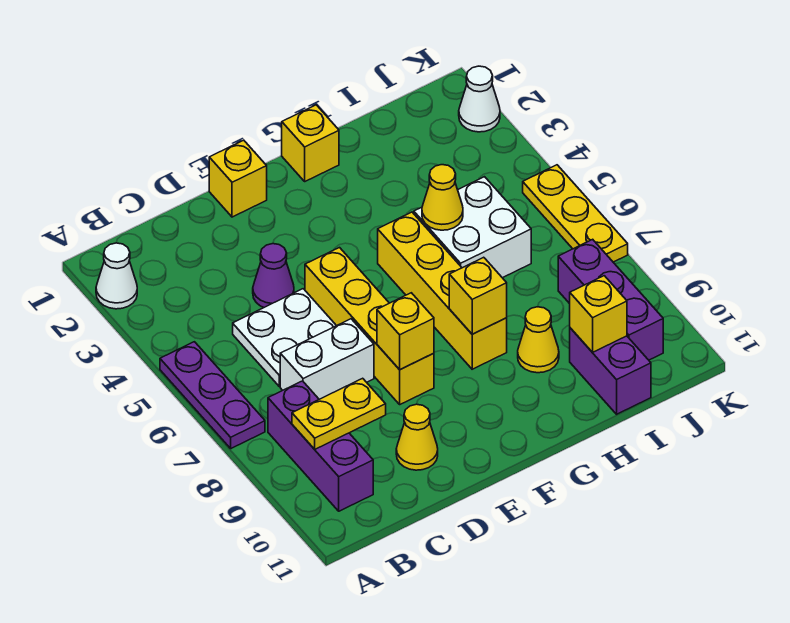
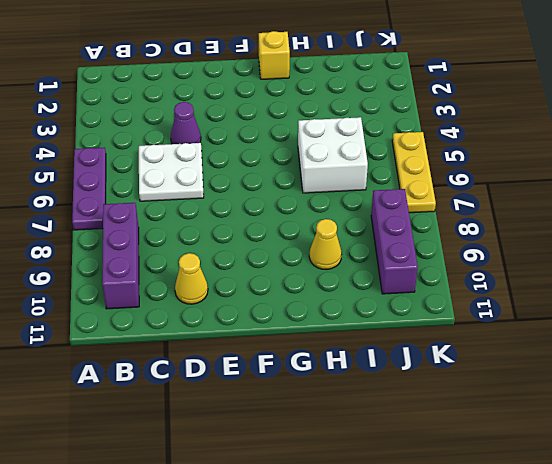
none -> white 1x1 cone [96,243,137,309]
none -> white 1x2 brick [280,319,374,399]
none -> yellow 1x1 brick [209,140,267,217]

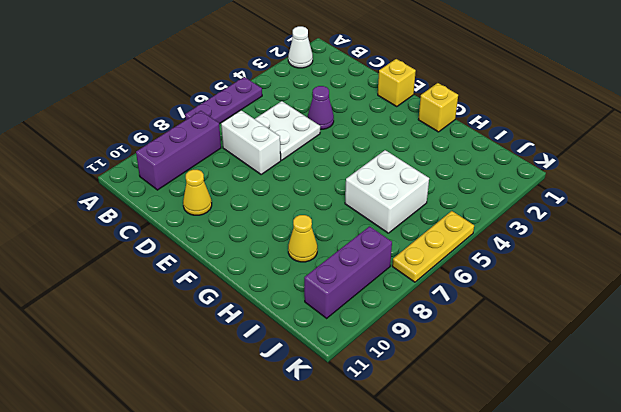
none -> yellow 1x4 brick [305,248,434,404]
none -> yellow 1x4 brick [378,212,507,369]
none -> purple 1x2 brick [570,328,651,414]

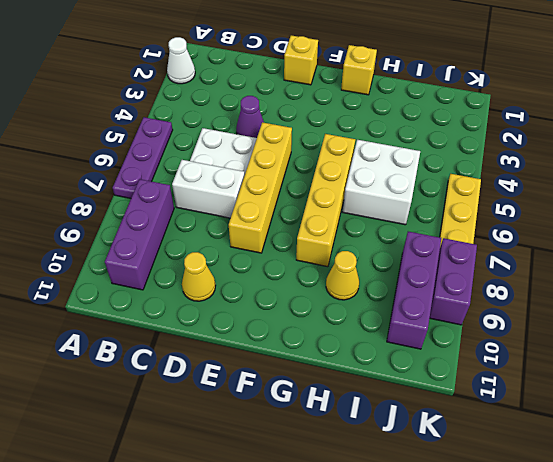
purple 1x2 brick [430,238,477,325] -> purple 1x2 brick moved to [570,328,651,414]
none -> white 1x1 cone [459,66,500,132]
none -> yellow 1x2 plate [292,378,386,449]
none -> yellow 1x1 brick [377,293,434,370]

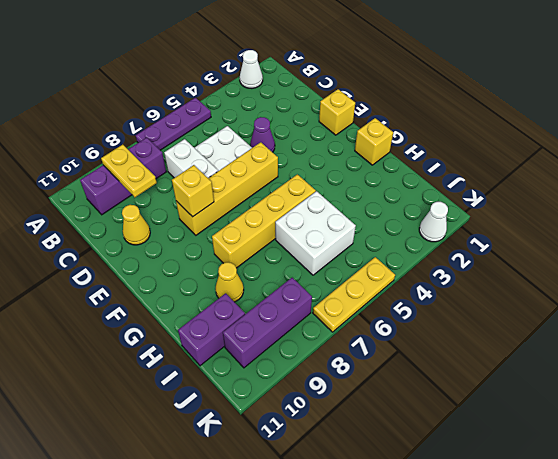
none -> yellow 1x1 brick [449,257,507,334]
none -> yellow 1x1 cone [422,165,463,230]
none -> yellow 1x1 brick [570,276,627,352]

